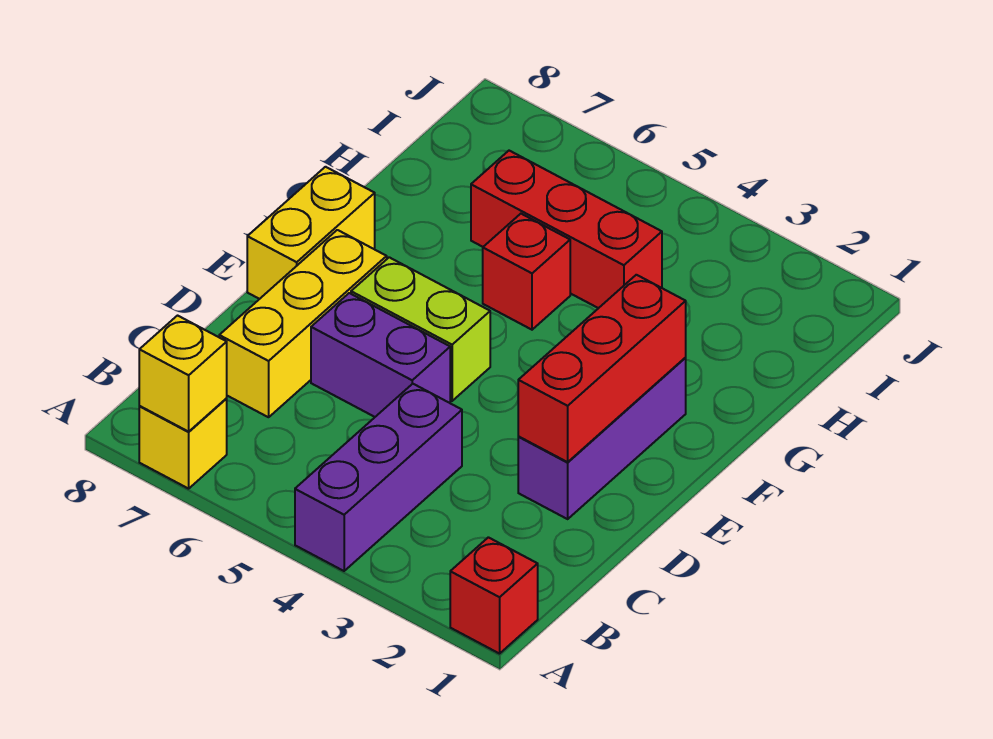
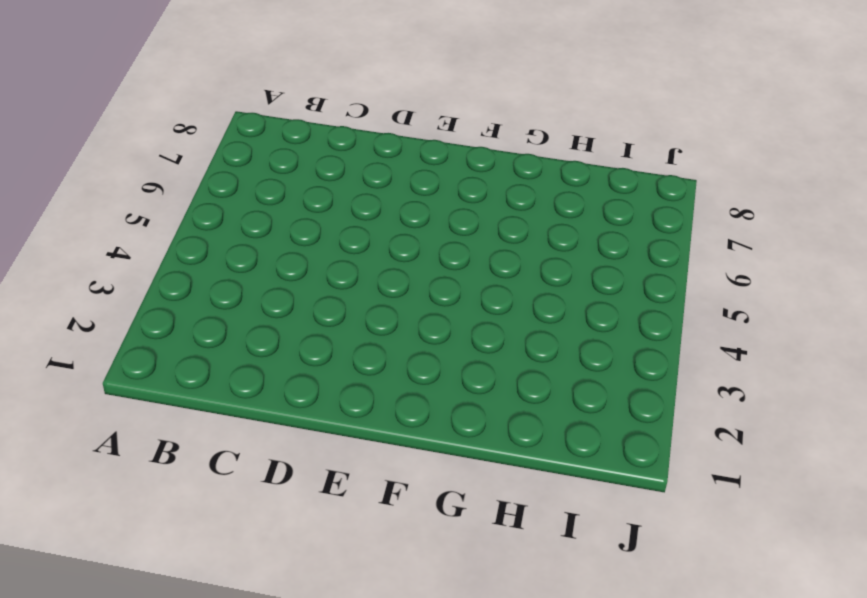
none -> red 1x1 brick [450,537,538,654]
none -> purple 1x3 brick [295,384,462,571]
none -> yellow 1x1 brick [139,398,227,489]

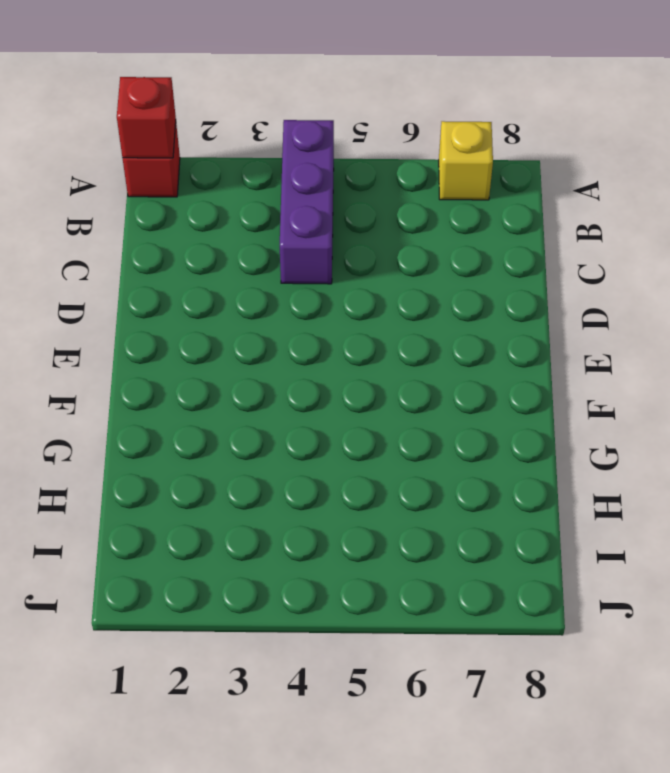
red 1x1 brick [117,77,176,158] -> red 1x1 brick moved to [483,214,570,330]
none -> yellow 1x3 brick [219,230,387,417]
none -> purple 1x3 brick [518,358,686,519]
none -> purple 1x2 brick [311,293,450,417]

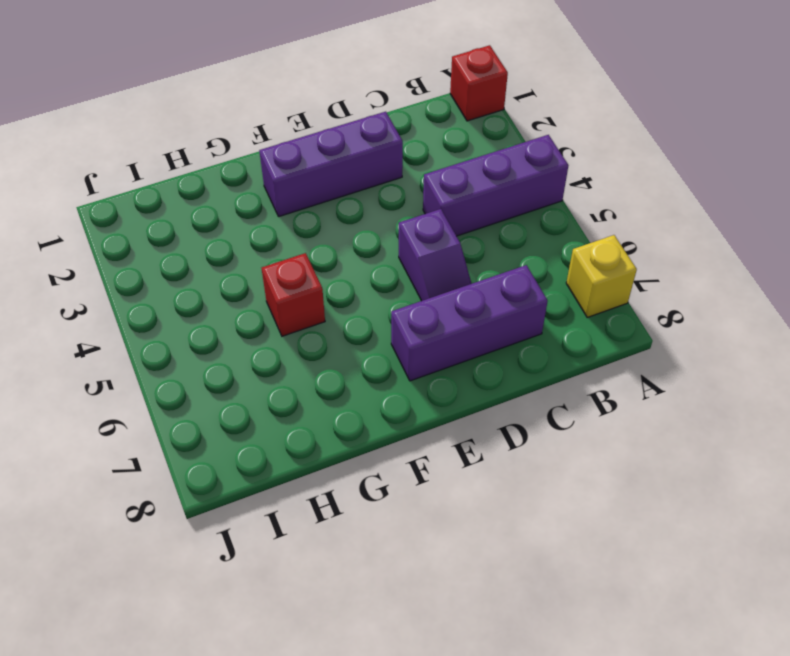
purple 1x3 brick [391,265,548,381] -> yellow 1x3 brick [219,230,387,417]
purple 1x2 slope [399,209,471,301] -> purple 1x2 brick [311,293,450,417]
none -> lime 1x2 brick [351,257,490,401]
none -> yellow 1x2 brick [247,167,375,299]
none -> red 1x3 brick [471,151,662,308]

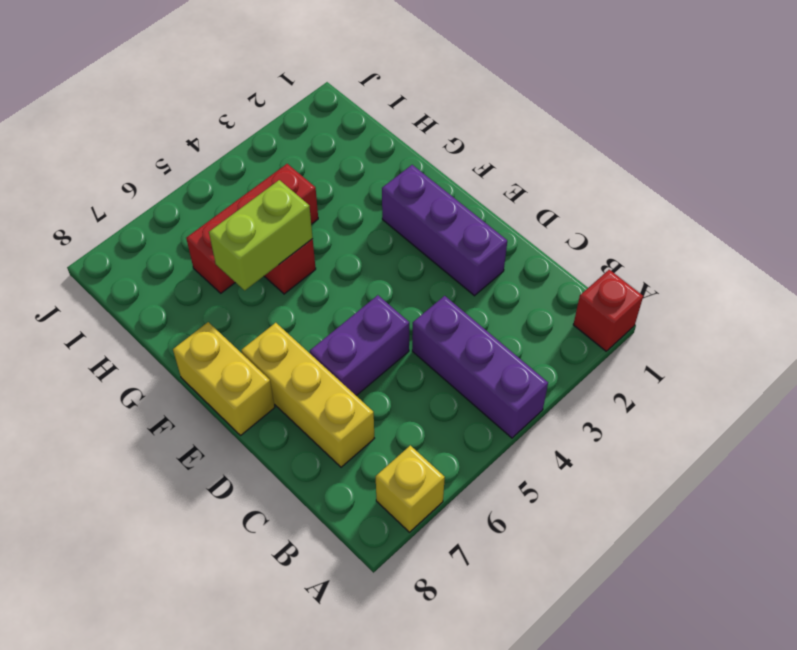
lime 1x2 brick [209,180,313,290] -> lime 1x2 brick moved to [351,257,490,401]
none -> yellow 1x1 brick [139,316,227,432]
none -> red 1x3 brick [518,275,686,462]

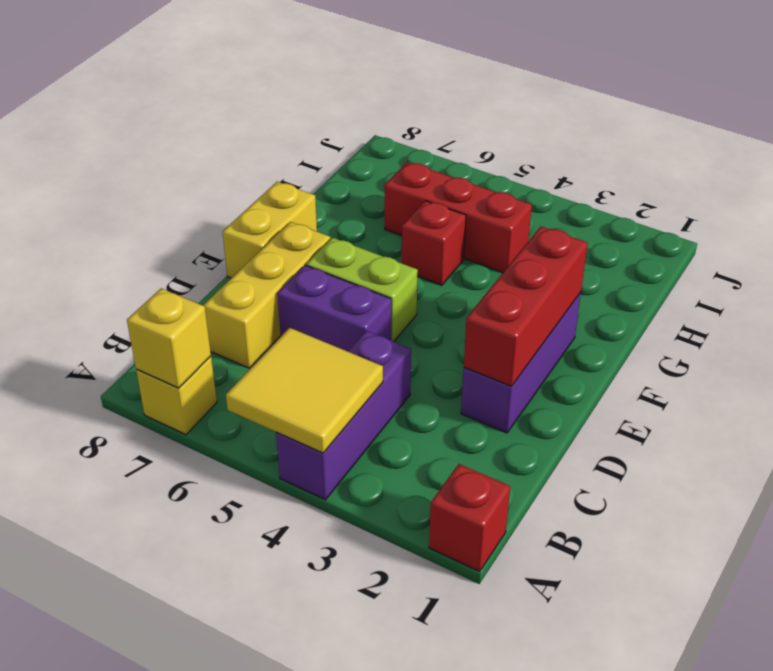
yellow 2x2 tile [226,328,383,453] -> none

